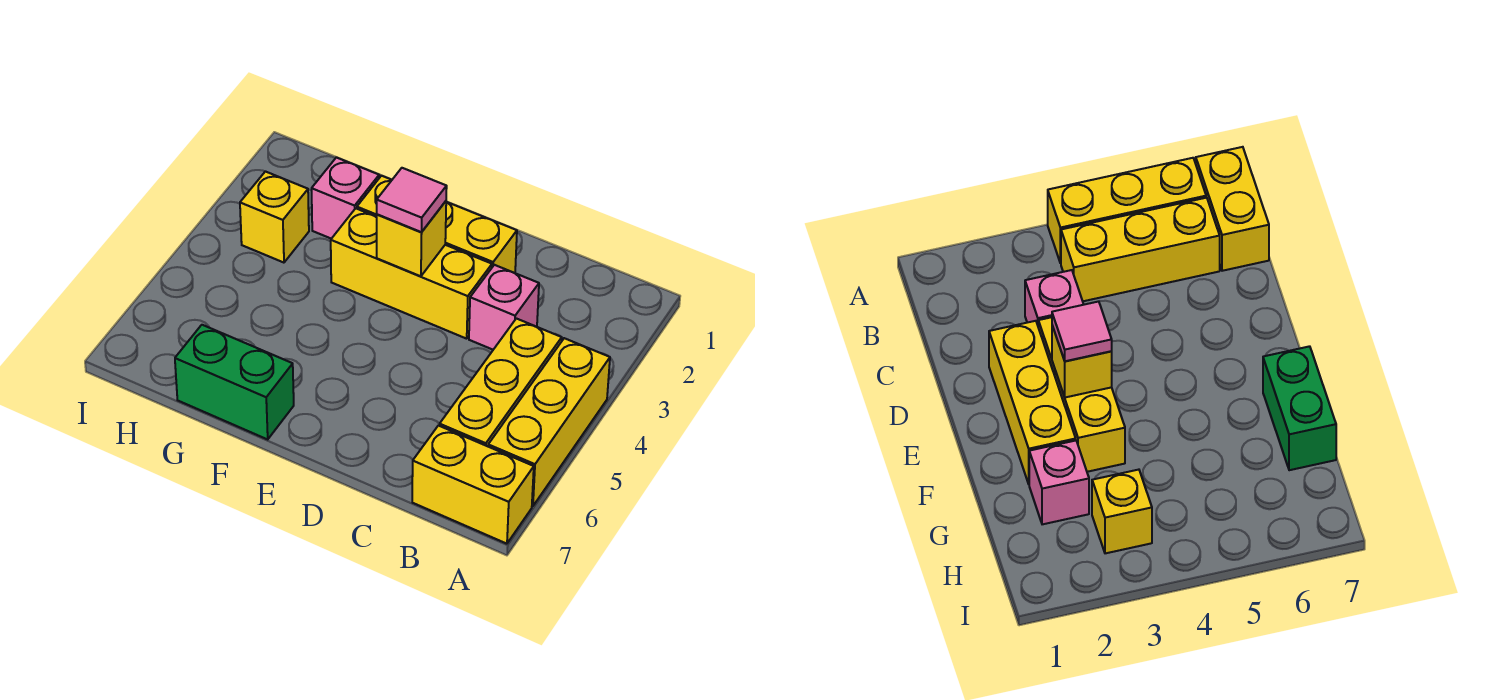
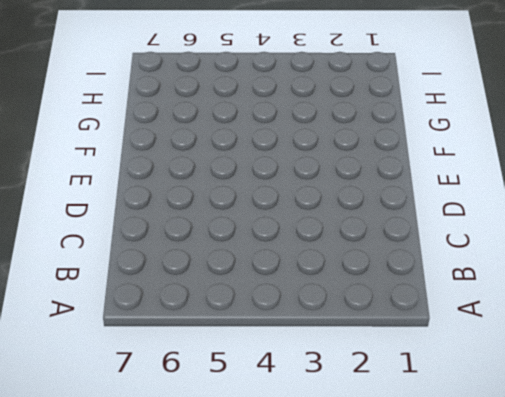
none -> yellow 1x3 brick [488,338,610,506]
none -> yellow 1x2 brick [412,426,534,544]

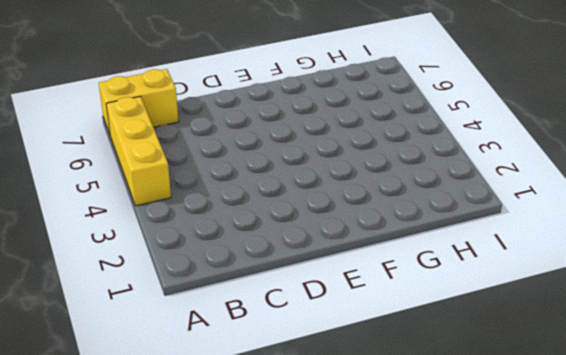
none -> yellow 1x3 brick [440,318,562,446]
none -> pink 1x1 brick [469,265,539,350]

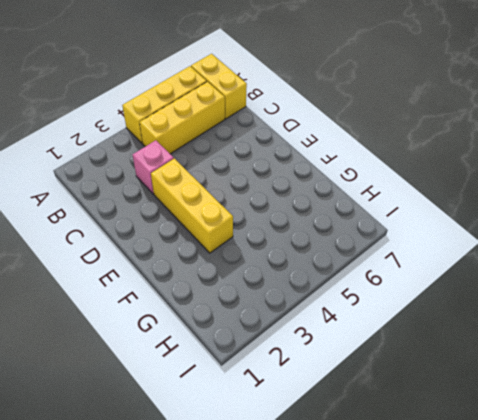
none -> yellow 1x3 brick [357,176,517,273]
none -> green 1x2 brick [175,325,294,439]

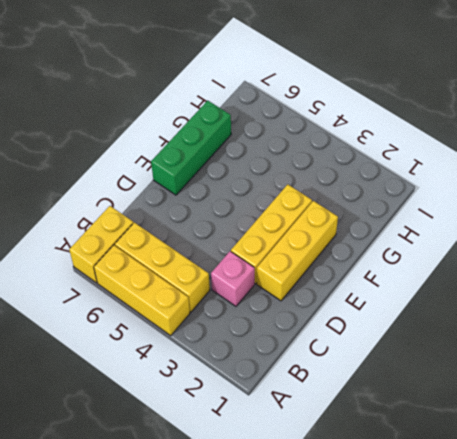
green 1x3 brick [151,101,231,195] -> green 1x2 brick [175,325,294,439]
none -> pink 1x1 brick [312,157,379,239]
none -> yellow 1x1 brick [240,172,309,263]

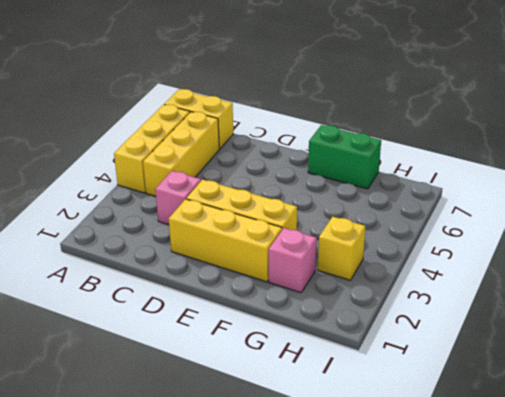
none -> yellow 1x1 brick [377,201,446,276]
none -> pink 1x1 tile [377,168,447,232]

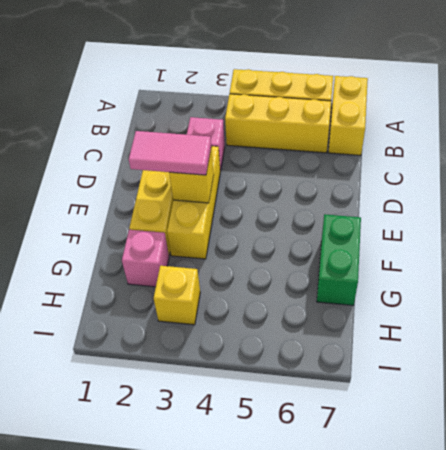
pink 1x2 tile [129,131,211,175] -> pink 1x1 tile [377,168,447,232]

